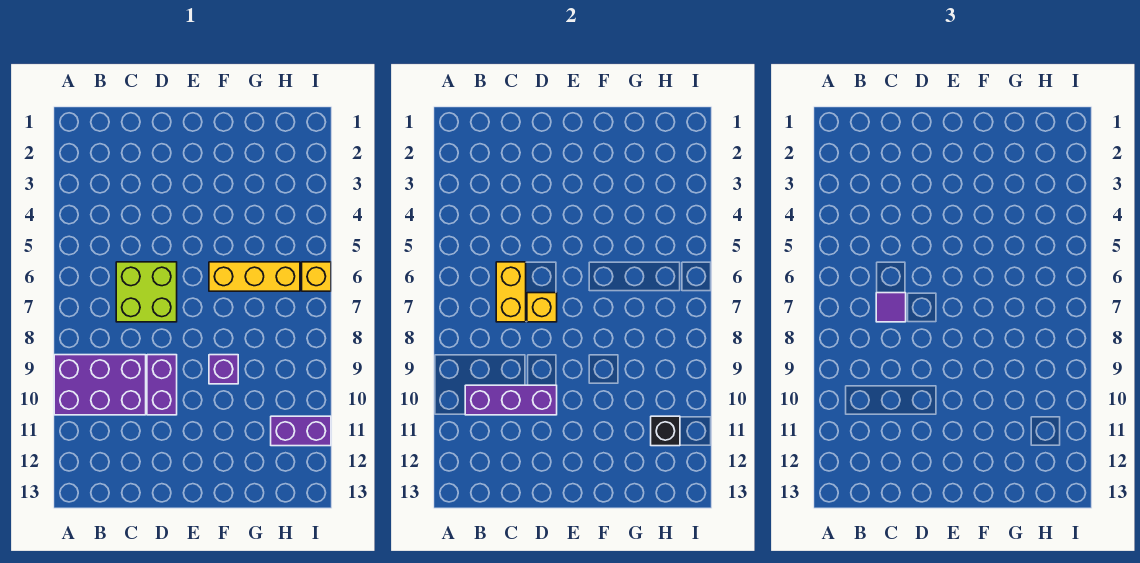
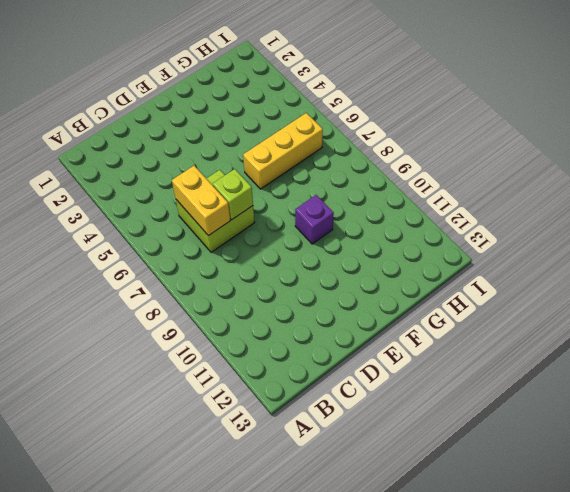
lime 1x1 brick [213,169,253,220] -> yellow 1x1 brick [527,293,557,322]
none -> purple 2x3 brick [54,355,146,415]
none -> purple 1x2 brick [147,355,177,415]
none -> purple 1x2 brick [271,416,331,446]

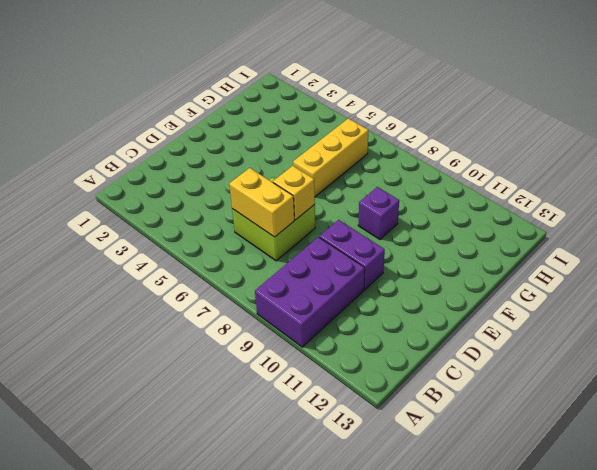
none -> purple 1x2 brick [271,416,331,446]
none -> yellow 1x1 brick [302,262,331,291]
none -> purple 1x3 brick [465,385,557,415]

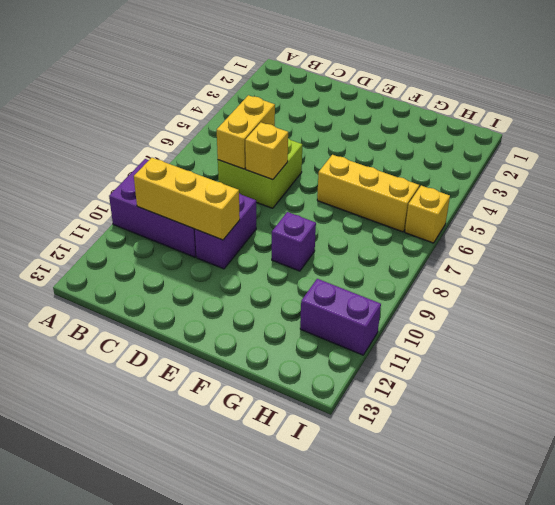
yellow 1x3 brick [134,158,240,240] -> purple 1x3 brick [465,385,557,415]
none -> black 1x1 brick [651,416,680,446]
none -> purple 1x1 tile [876,293,906,322]

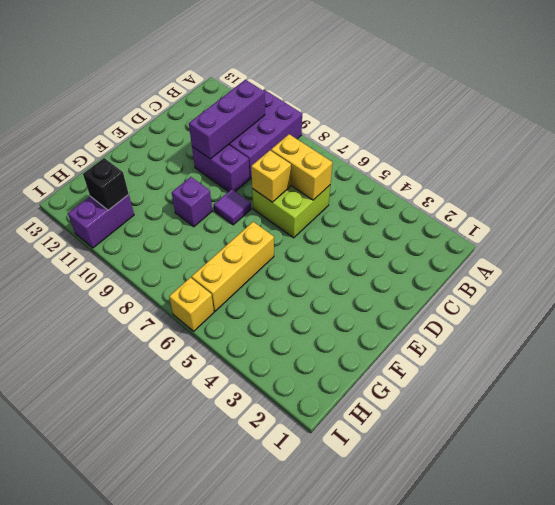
purple 1x1 tile [214,189,251,225] -> purple 1x1 tile moved to [876,293,906,322]

